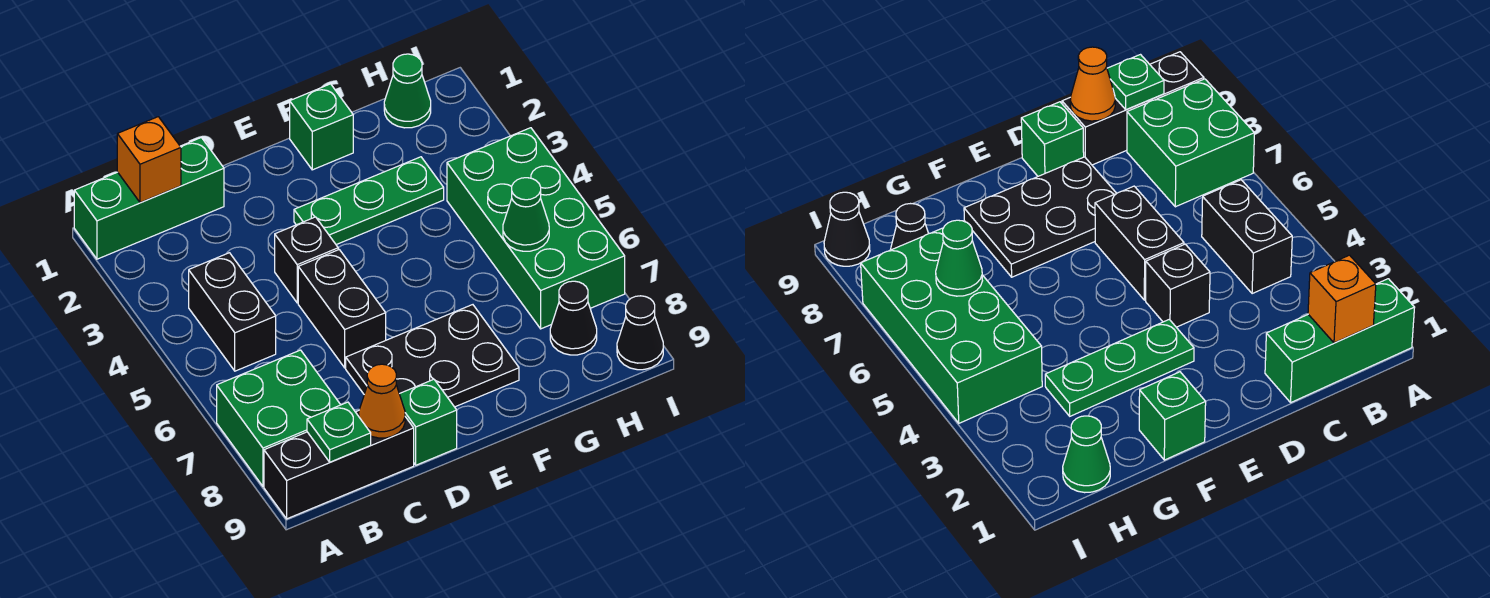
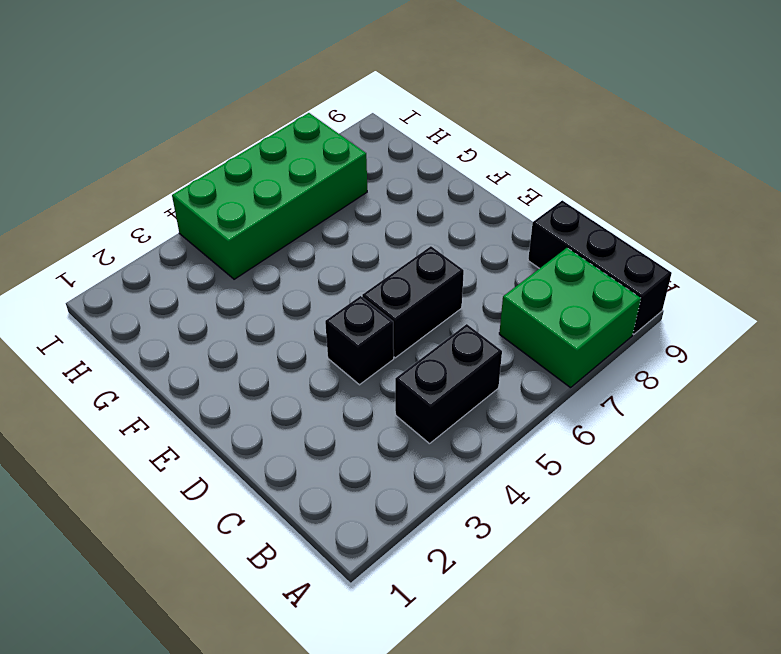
none -> green 1x3 brick [74,138,224,259]
none -> black 2x3 plate [346,305,519,407]
none -> green 1x1 brick [400,379,457,465]

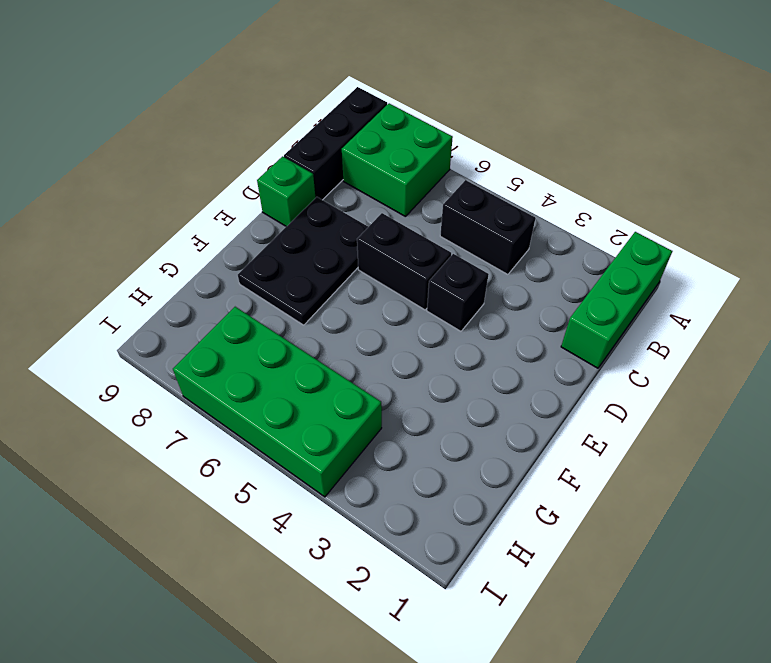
none -> green 1x3 plate [294,157,444,245]
none -> green 1x1 brick [290,84,353,170]
none -> green 1x1 cone [384,54,431,128]

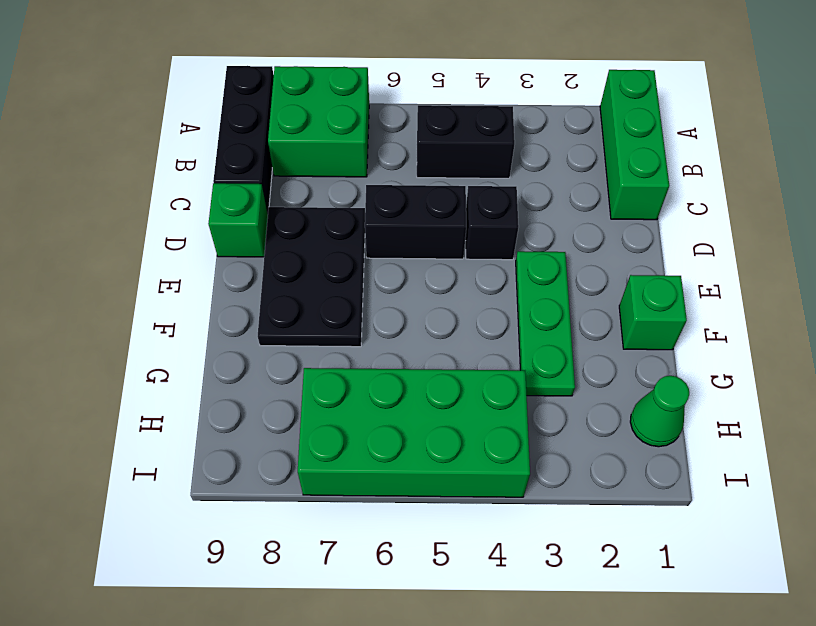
none -> black 1x1 cone [550,281,597,355]
none -> black 1x1 cone [617,296,663,370]
none -> orange 1x1 brick [117,117,181,203]

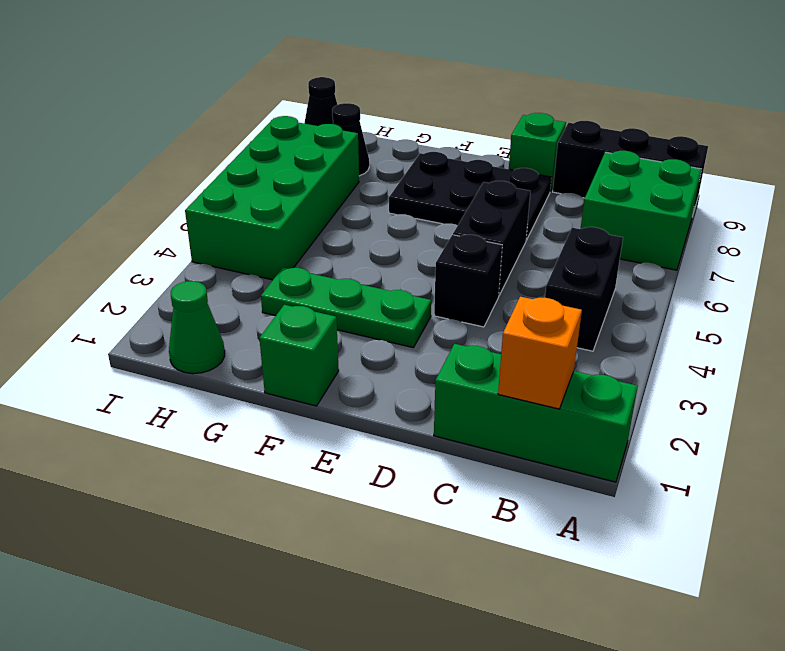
none -> green 1x1 plate [307,402,371,462]
none -> orange 1x1 cone [359,364,405,438]
none -> green 1x1 cone [503,178,549,251]

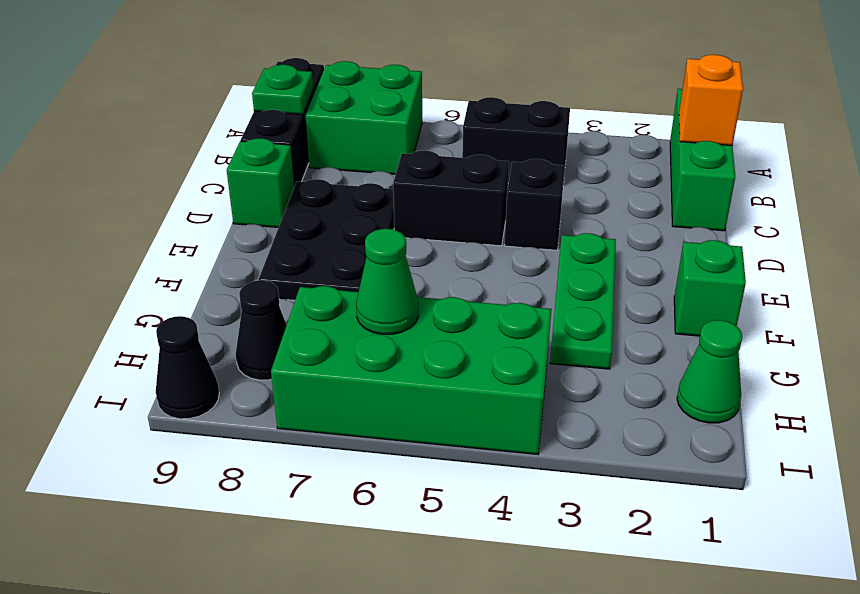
none -> orange 1x1 cone [359,364,405,438]

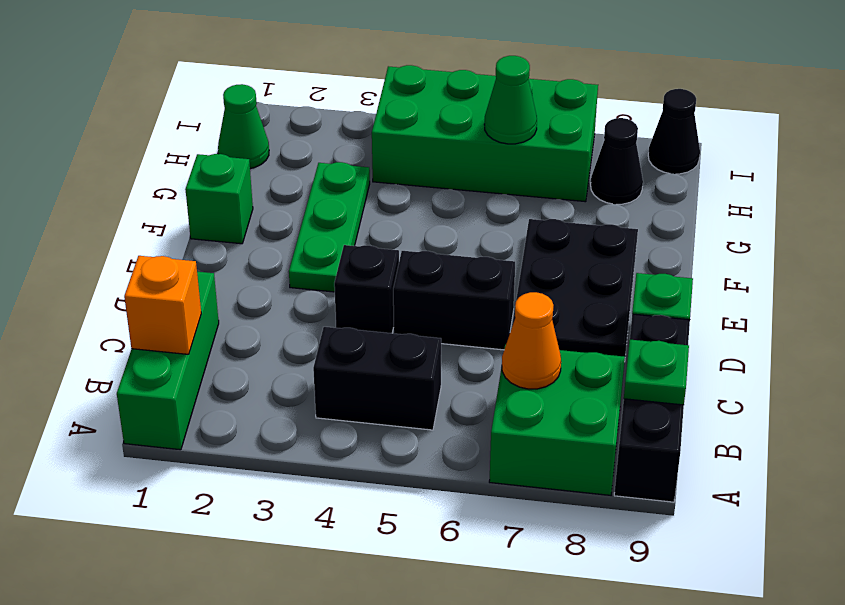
orange 1x1 cone [502,292,561,389] -> orange 1x1 cone moved to [359,364,405,438]

